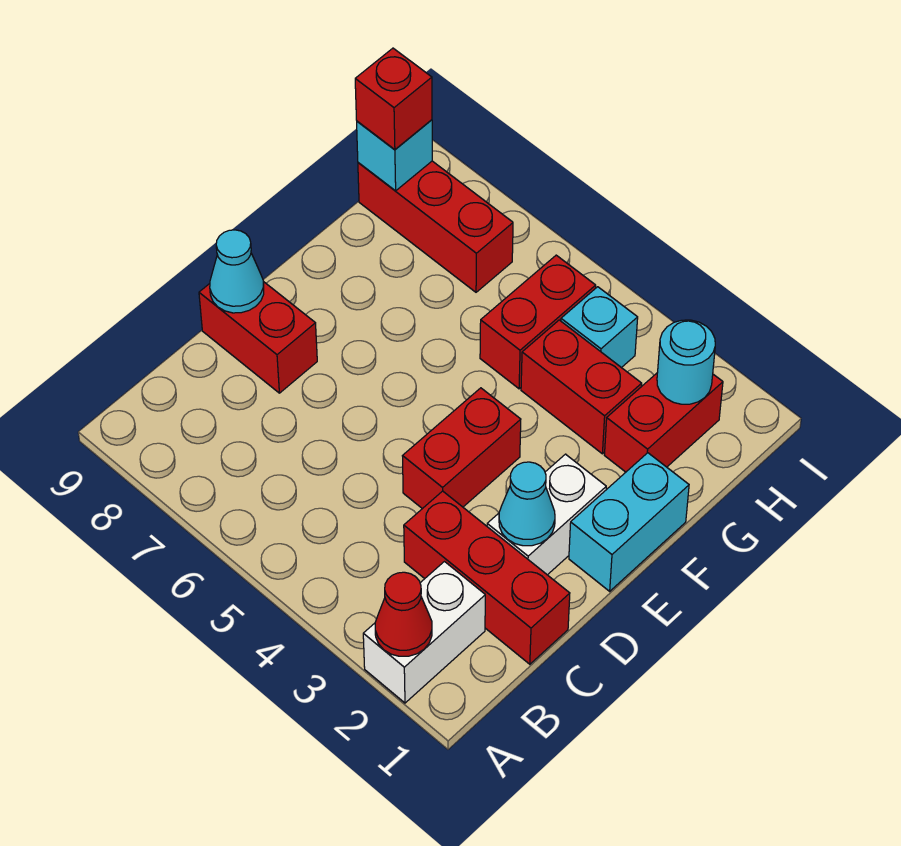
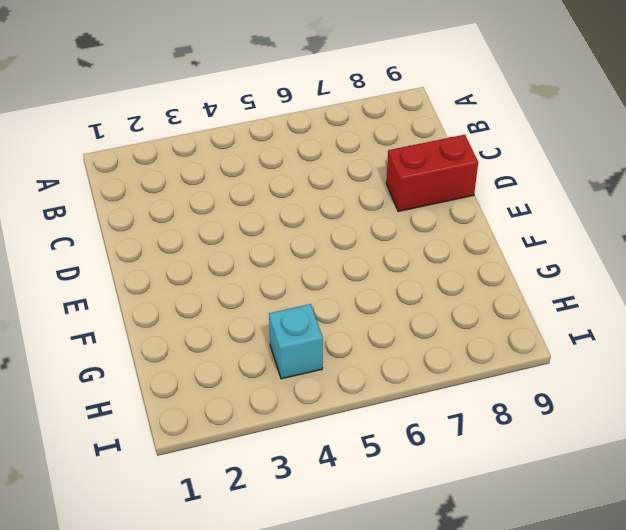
none -> white 1x2 brick [363,562,485,703]
none -> red 1x3 brick [404,491,570,664]
none -> white 1x2 brick [487,454,606,575]

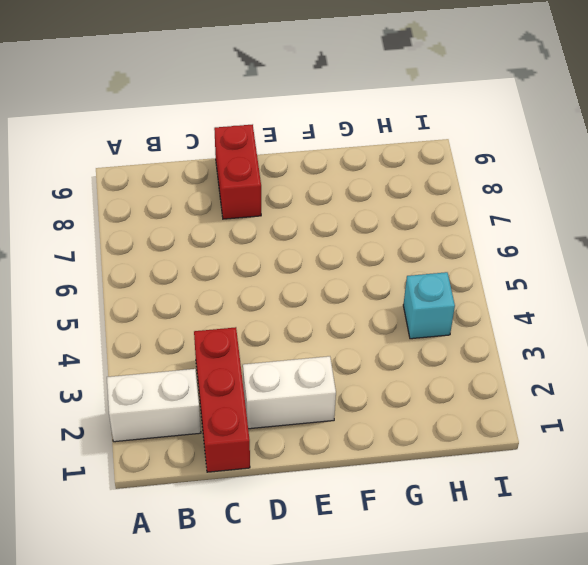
none -> red 1x2 brick [403,388,521,509]
none -> cyan 1x2 brick [569,453,689,591]
none -> red 1x2 brick [604,372,723,472]

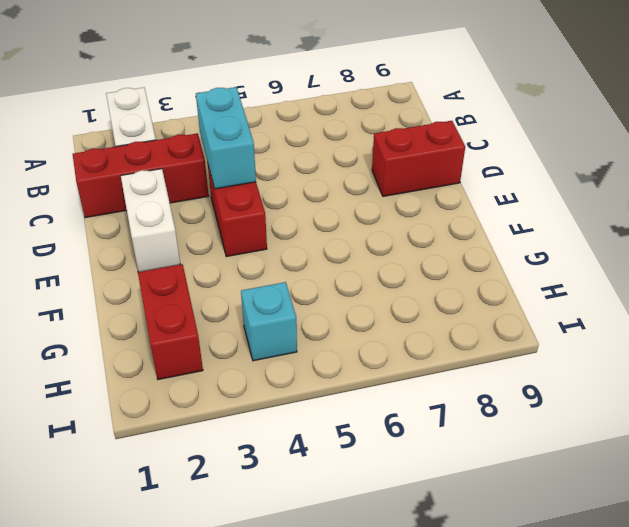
cyan 1x2 brick [196,87,256,189] -> cyan 1x2 brick moved to [569,453,689,591]
none -> red 1x2 brick [521,320,642,454]
none -> red 1x2 brick [480,255,596,389]
none -> red 1x3 brick [358,161,513,292]

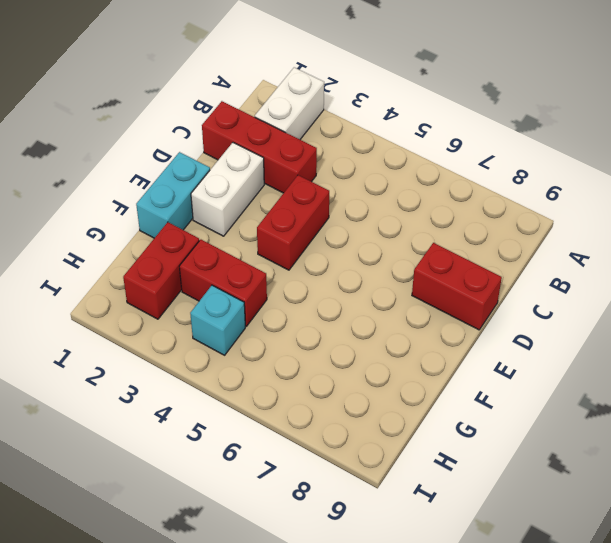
none -> red 1x2 brick [480,255,596,389]
none -> red 1x3 brick [358,161,513,292]
none -> red 1x1 cone [375,572,432,656]

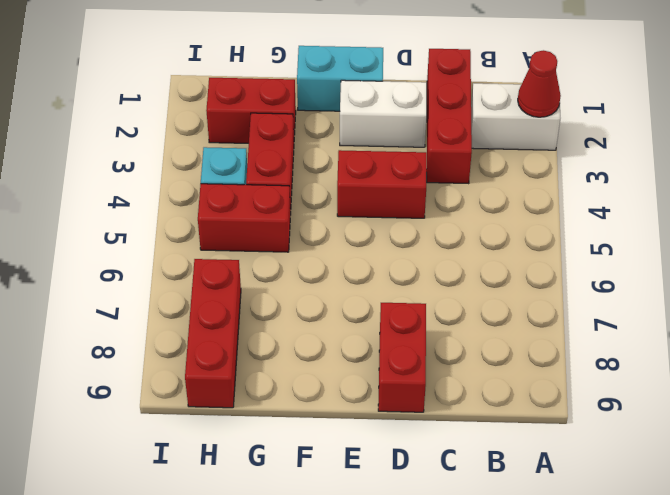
none -> cyan 1x1 cone [499,462,555,546]
none -> cyan 1x1 cone [210,230,264,313]
none -> cyan 1x1 round brick [657,320,715,404]

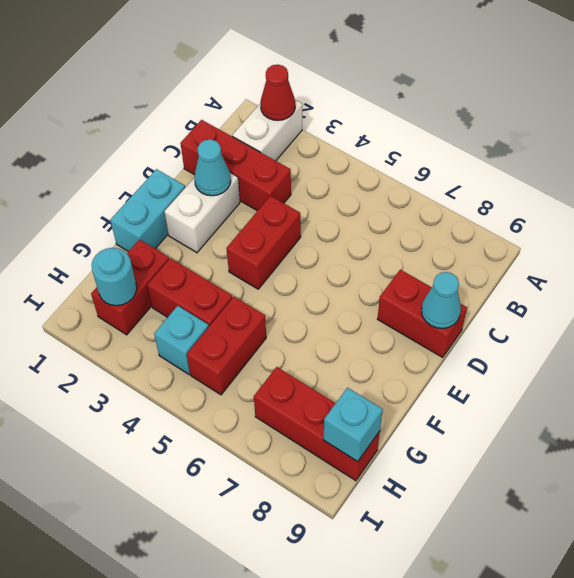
none -> red 1x1 brick [355,48,432,150]

